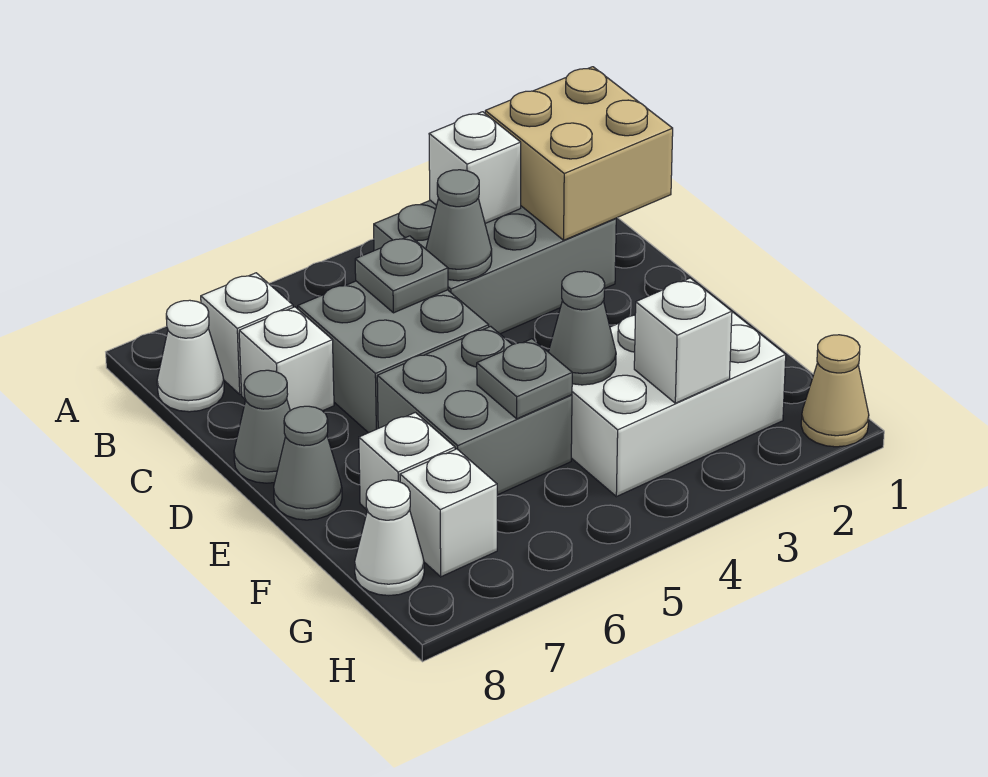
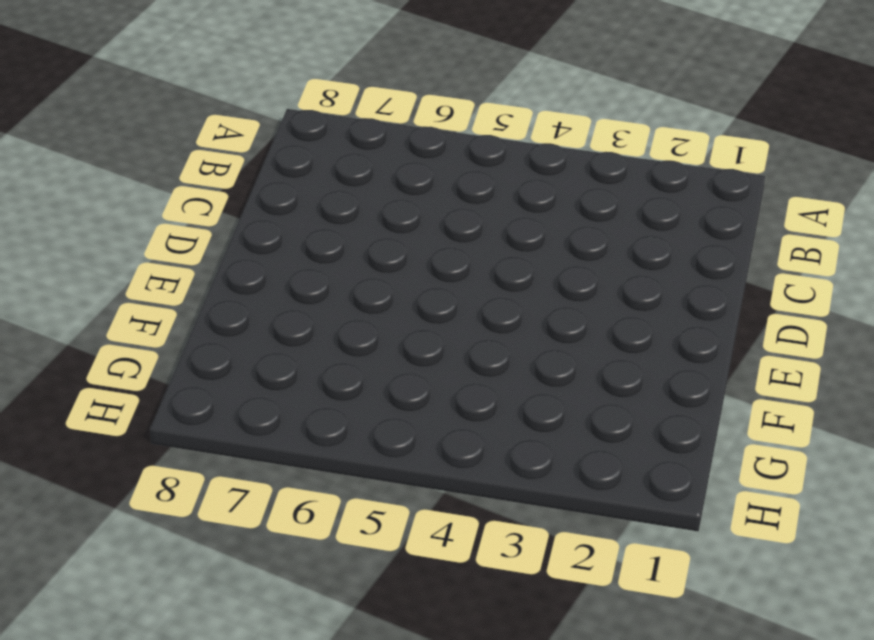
none -> grey 2x3 brick [374,200,616,334]
none -> white 1x1 brick [201,273,293,394]
none -> white 1x1 cone [157,300,224,412]

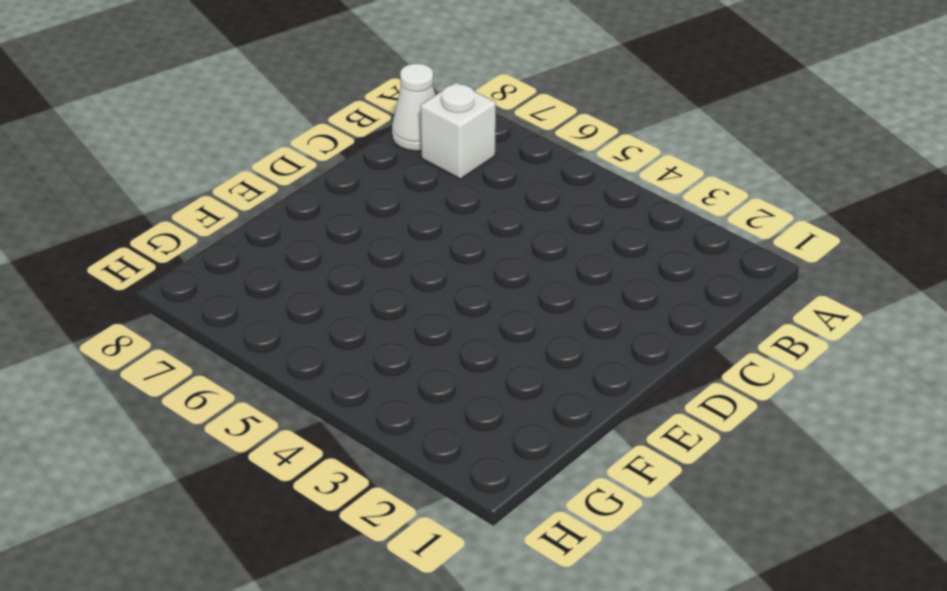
none -> grey 2x3 brick [374,200,616,334]
none -> grey 2x2 brick [298,281,489,433]
none -> white 1x1 brick [239,307,334,411]

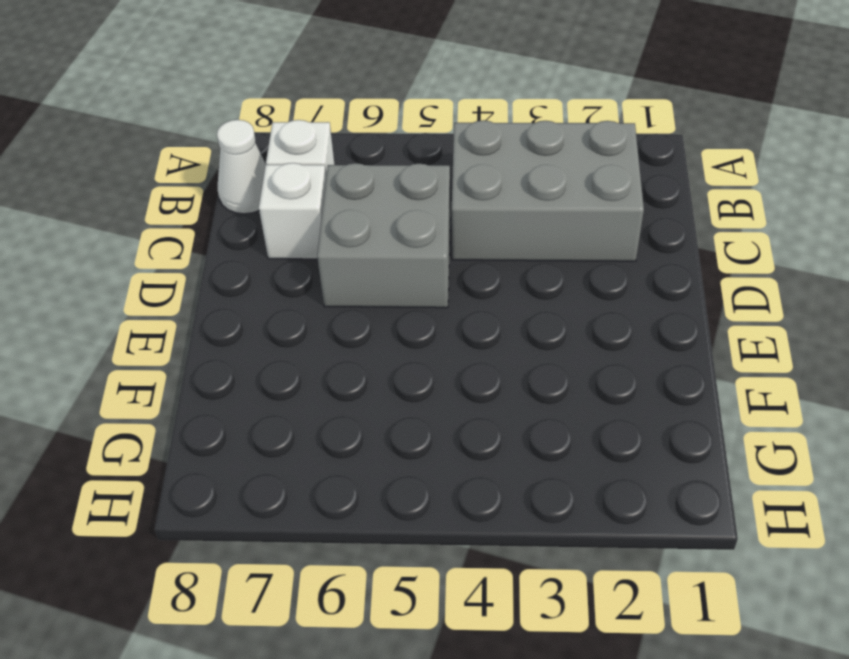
none -> grey 1x1 cone [234,370,290,483]
none -> grey 2x2 brick [377,326,572,495]
none -> grey 1x1 cone [274,406,342,520]

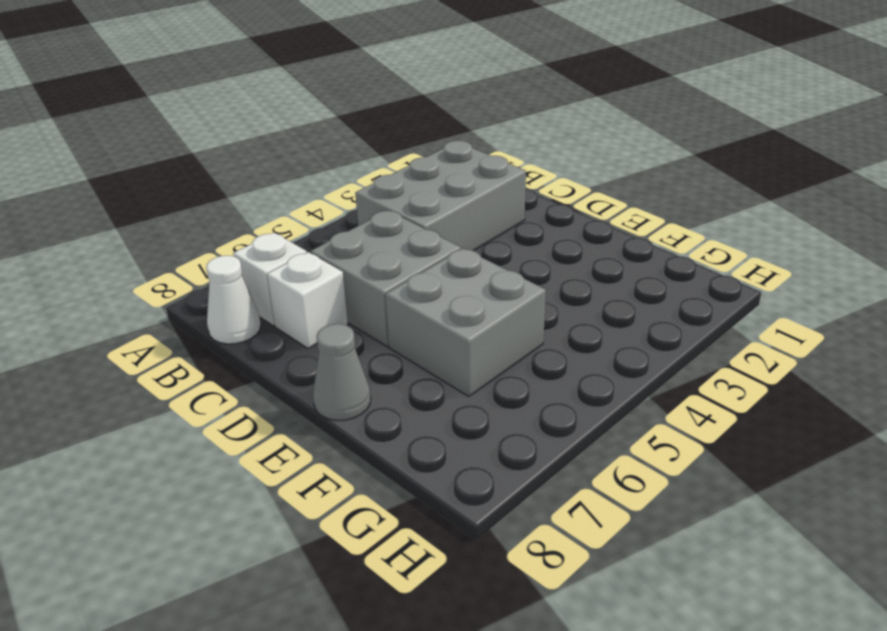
none -> grey 1x1 cone [234,370,290,483]
none -> white 2x3 brick [571,312,786,497]
none -> white 1x1 brick [359,412,455,510]

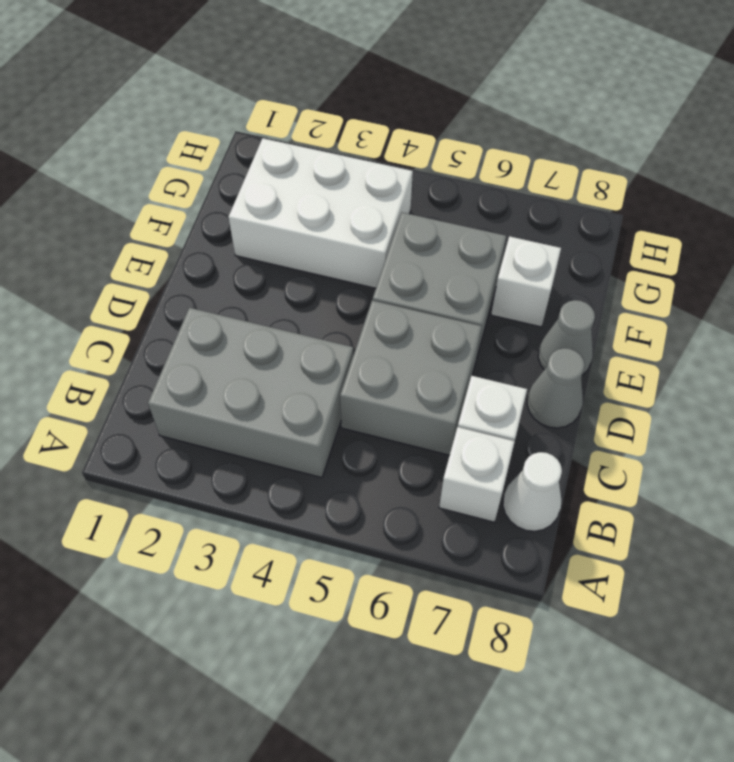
none -> white 1x1 brick [400,449,497,577]
none -> white 1x1 cone [355,480,424,596]
none -> tan 1x1 cone [801,335,869,447]

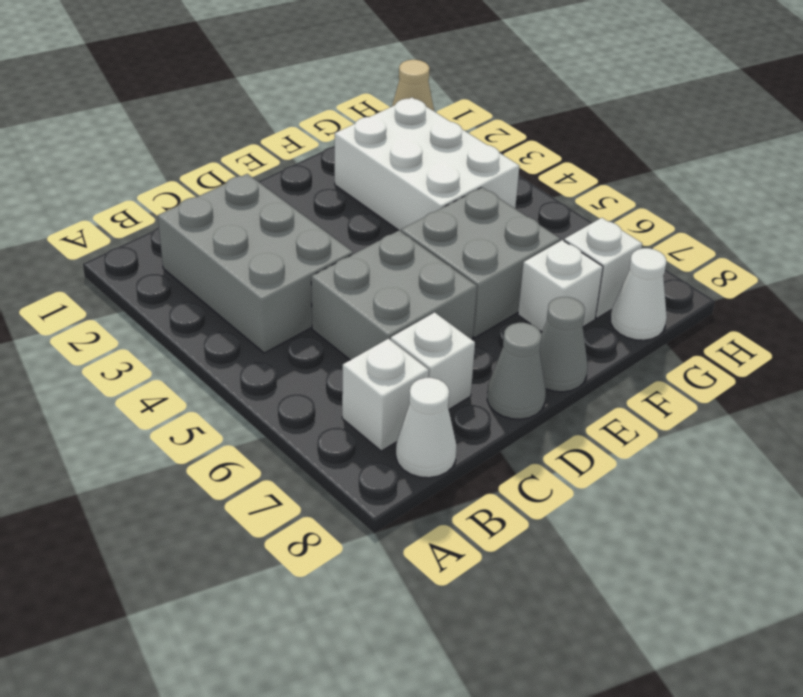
none -> tan 2x2 brick [485,67,673,240]
none -> white 1x1 brick [429,112,521,223]
none -> grey 1x1 cone [426,170,492,281]

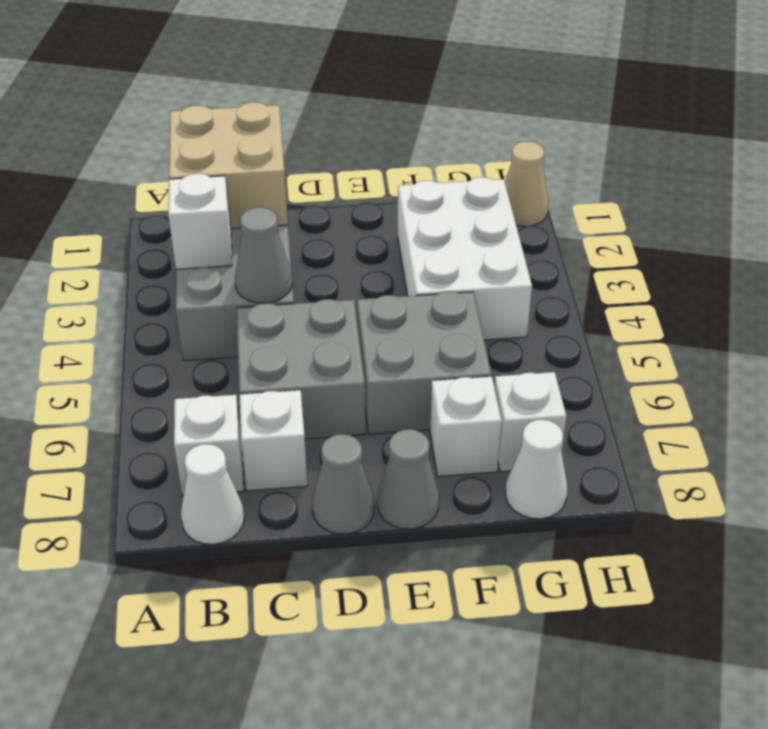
none -> grey 1x1 plate [355,236,448,313]
none -> grey 1x1 cone [549,271,616,385]
none -> grey 1x1 plate [477,339,572,419]

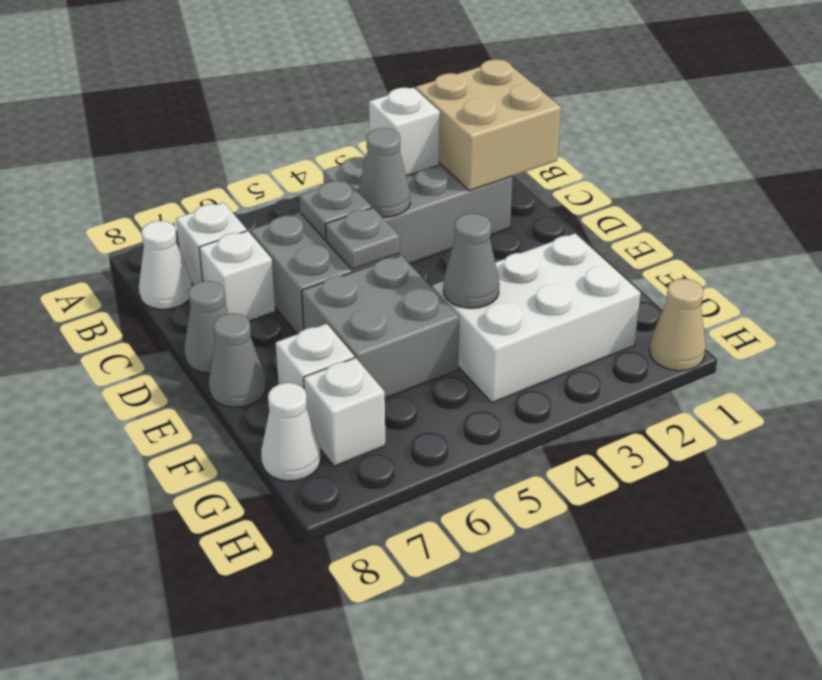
grey 1x1 plate [325,208,400,270] -> grey 1x1 plate moved to [477,339,572,419]
none -> white 1x1 brick [634,278,732,403]

